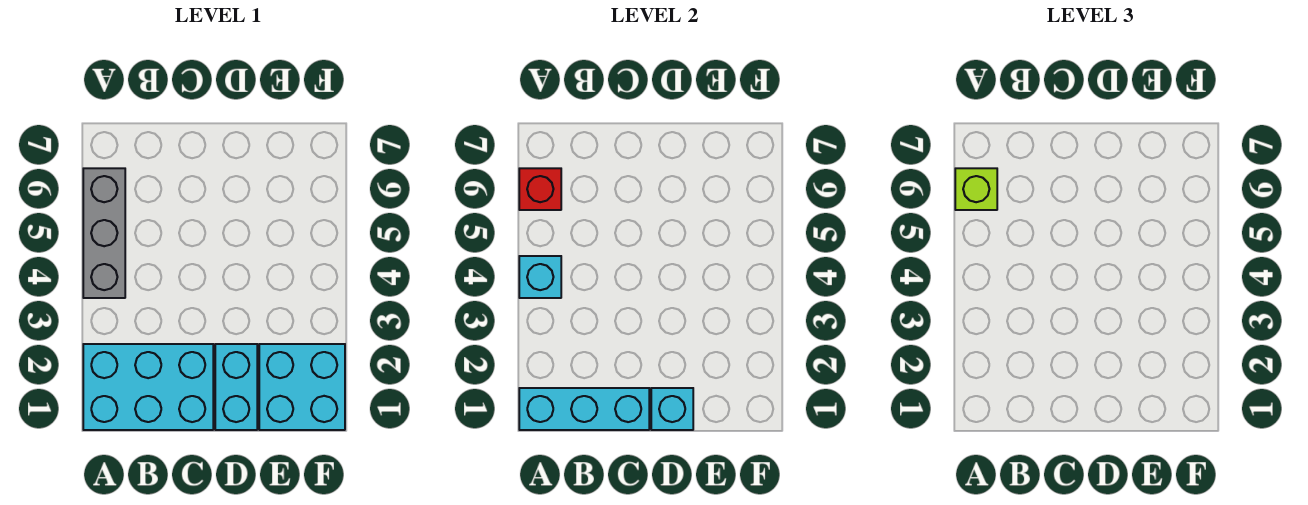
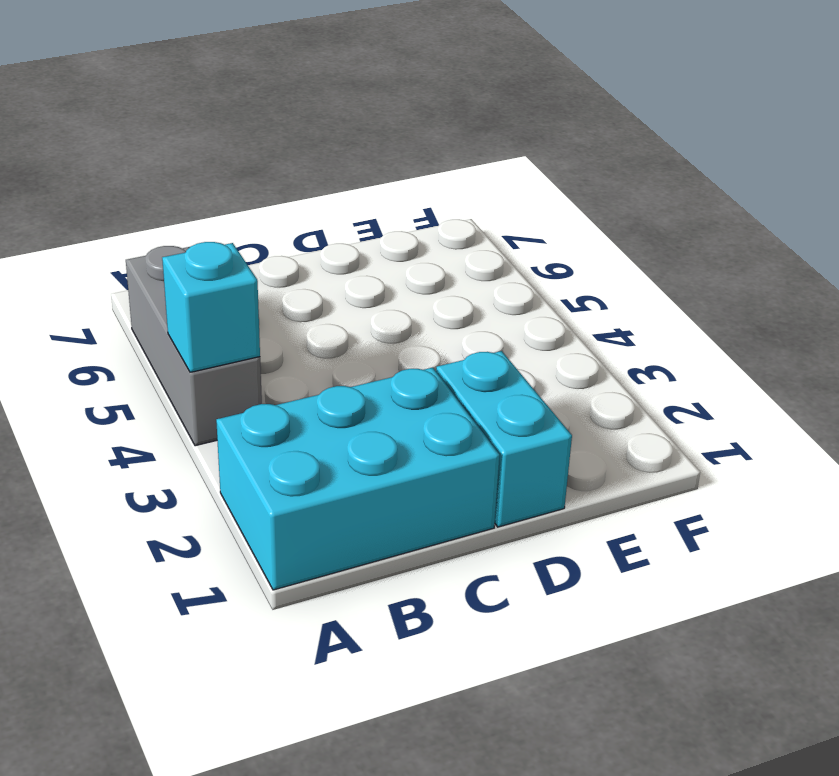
none -> cyan 2x2 brick [259,344,345,430]
none -> cyan 1x3 brick [519,388,649,430]

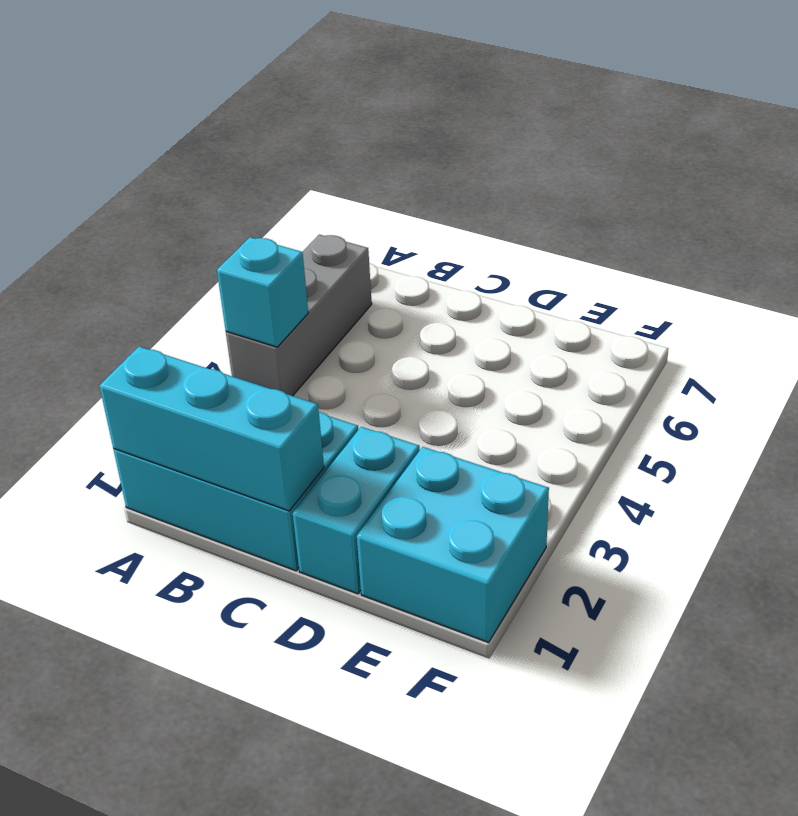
none -> red 1x1 brick [519,168,561,210]
none -> cyan 1x1 brick [651,388,693,430]

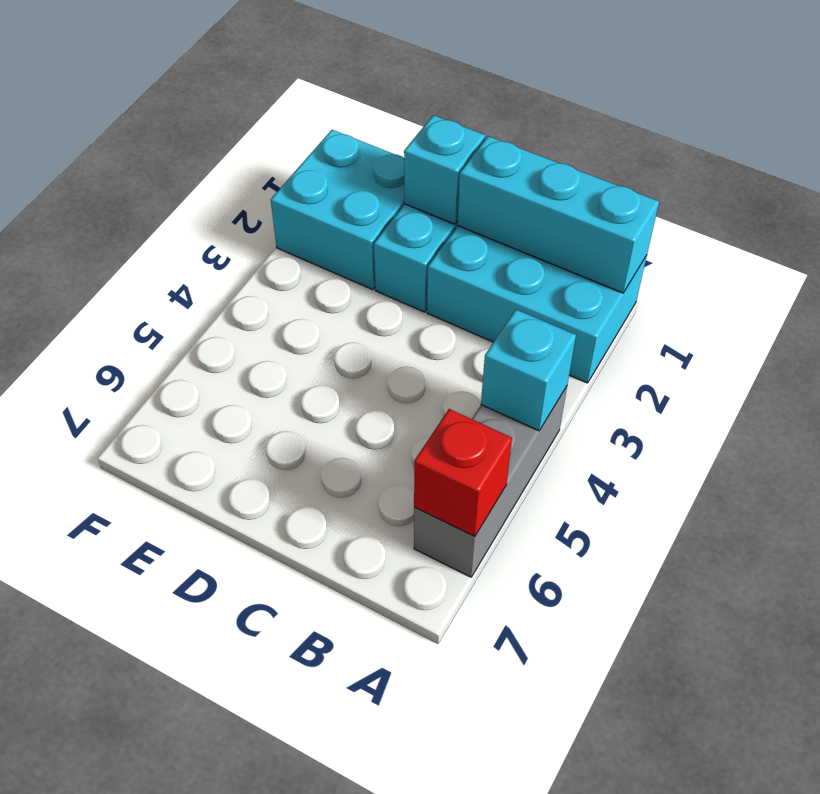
none -> lime 1x1 brick [955,168,997,210]

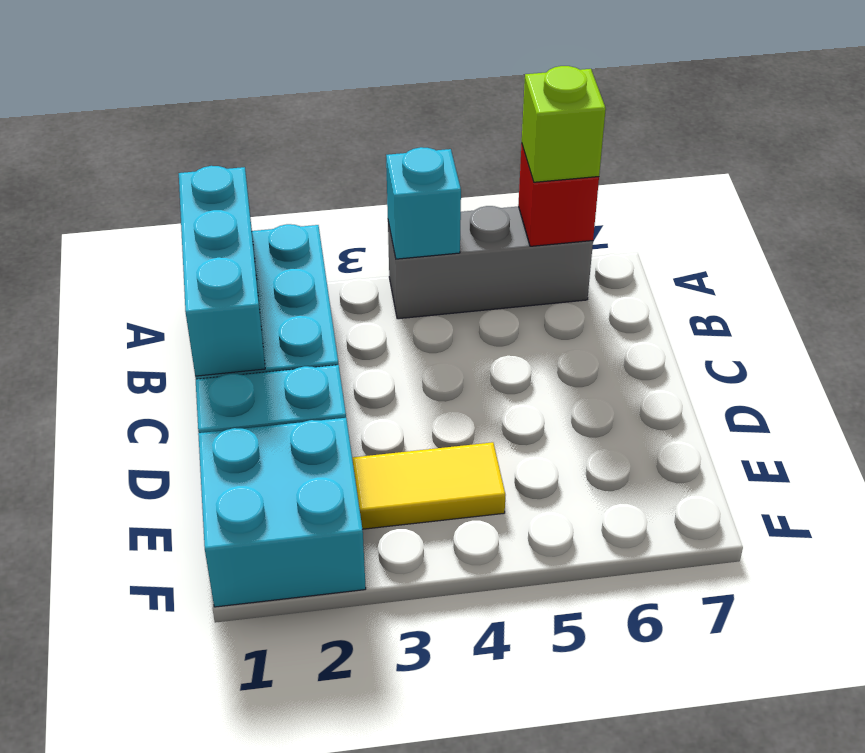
yellow 1x2 tile [352,442,505,529] -> none
none -> cyan 1x1 brick [651,388,693,430]

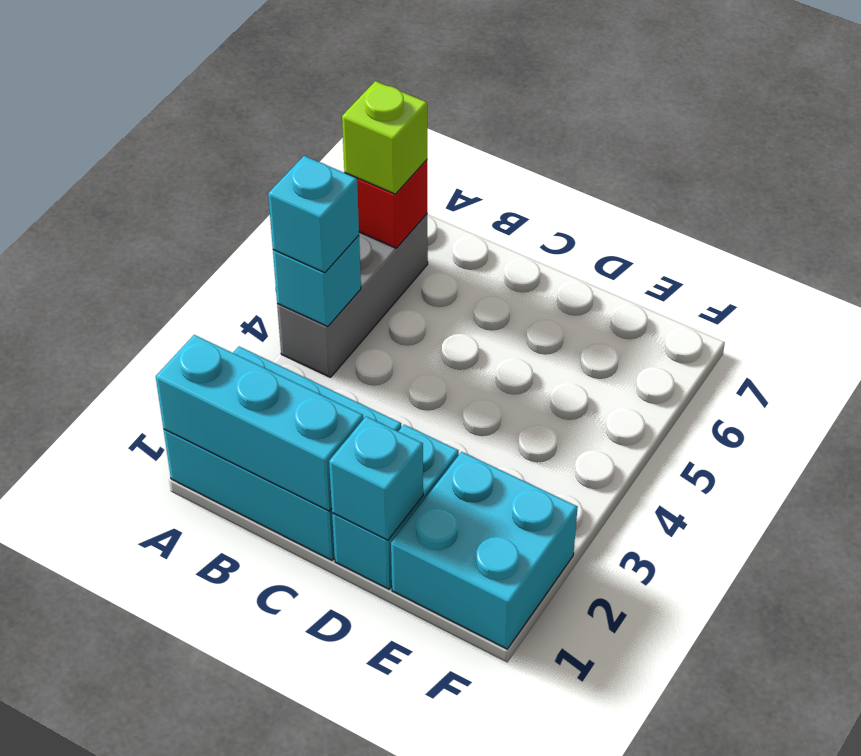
cyan 1x1 brick [268,156,359,273] -> none

